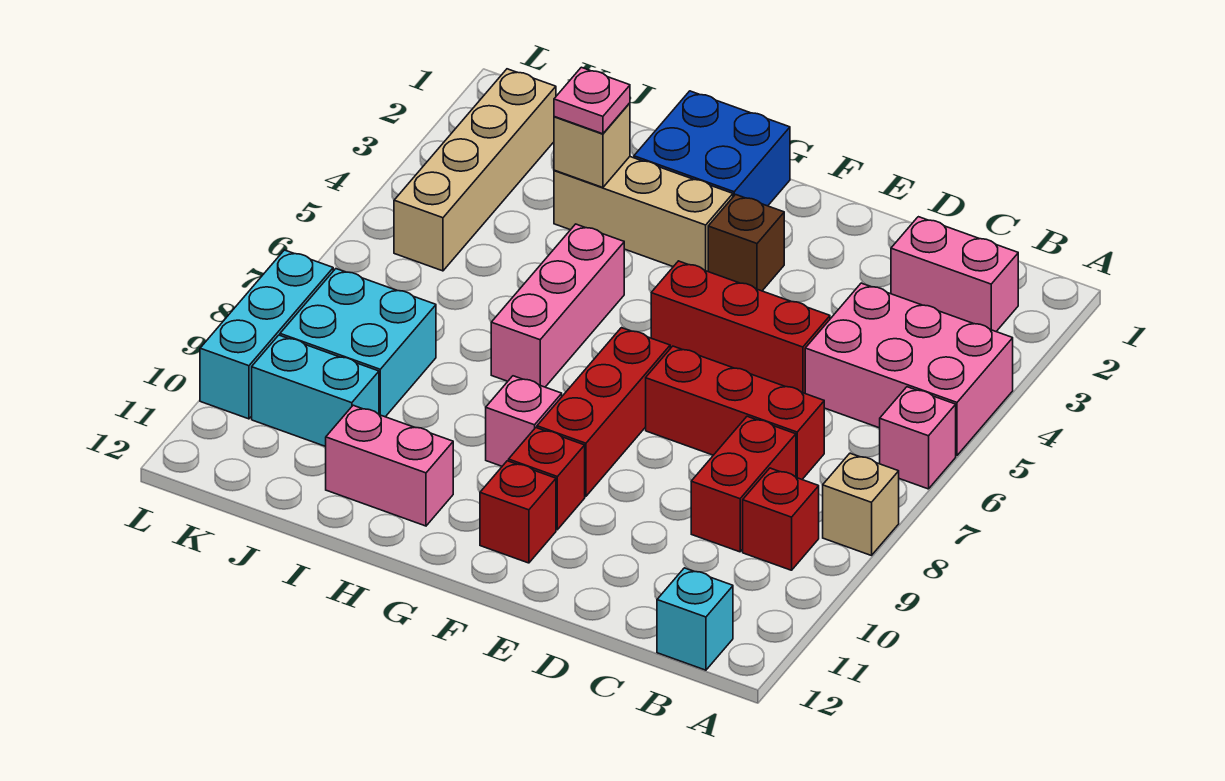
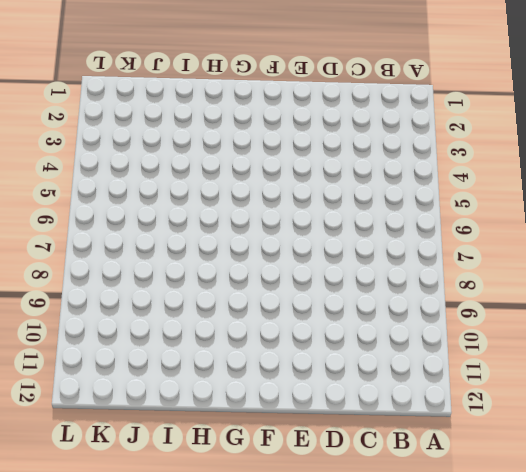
none -> pink 2x3 brick [805,283,1013,456]
none -> pink 1x1 brick [880,387,956,489]
none -> tan 1x1 brick [823,453,899,556]

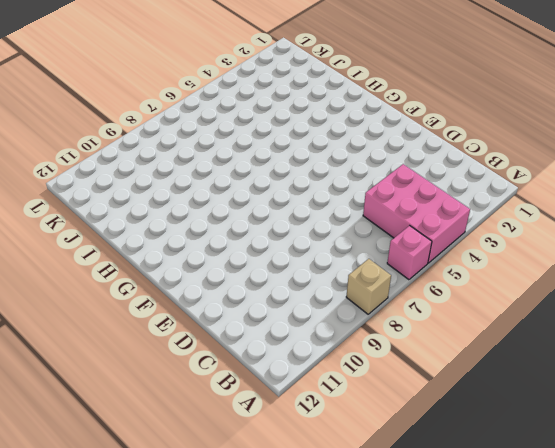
none -> pink 1x2 brick [891,217,1018,331]
none -> red 1x1 brick [743,468,819,570]
none -> cyan 1x1 brick [657,568,733,670]

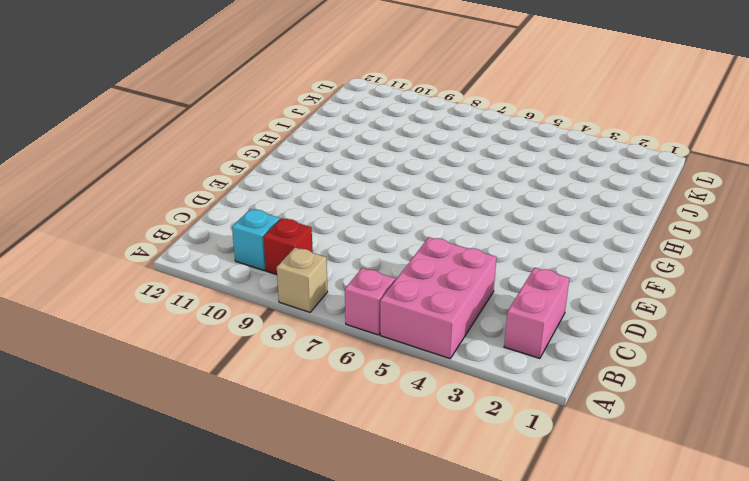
cyan 1x1 brick [232,209,280,271] -> cyan 1x1 brick moved to [657,568,733,670]
none -> red 1x3 brick [646,346,824,479]
none -> red 1x2 brick [691,416,796,552]
none -> red 1x3 brick [651,261,830,393]

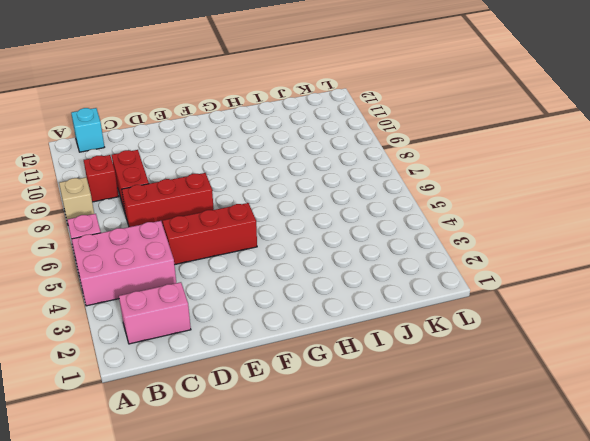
none -> brown 1x1 brick [708,195,784,291]
none -> red 1x3 brick [537,328,670,496]
none -> red 1x1 brick [509,428,585,530]

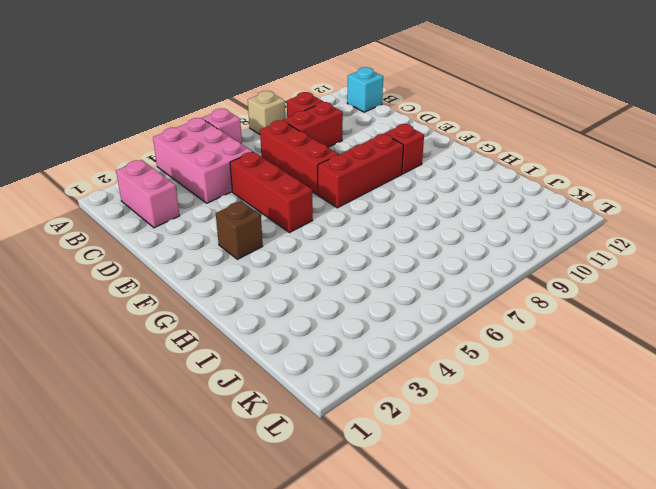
none -> red 1x1 brick [480,461,556,563]
none -> blue 2x2 brick [634,91,790,206]
none -> tan 1x3 brick [554,157,733,271]

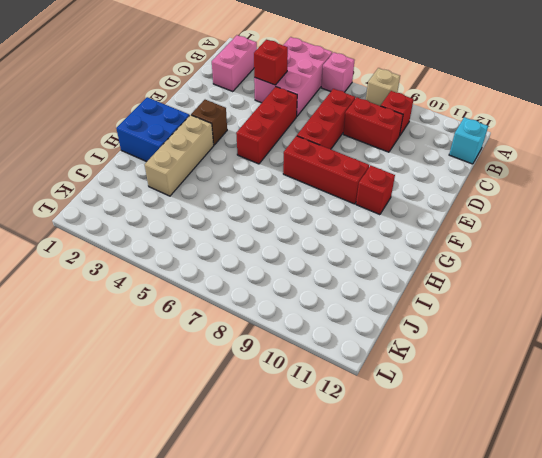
red 1x1 brick [254,40,288,85] -> red 1x1 brick moved to [480,461,556,563]
none -> pink 1x1 brick [486,376,562,466]
none -> pink 1x3 brick [491,224,624,387]
none -> pink 1x2 brick [326,405,453,526]

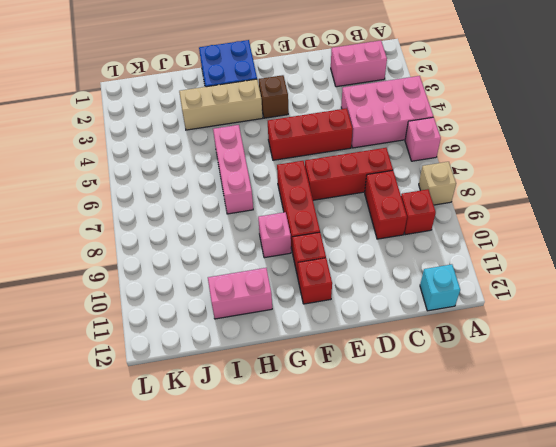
none -> cyan 2x2 brick [280,269,436,417]
none -> cyan 1x2 brick [252,335,379,447]
none -> tan 1x4 brick [394,69,556,271]

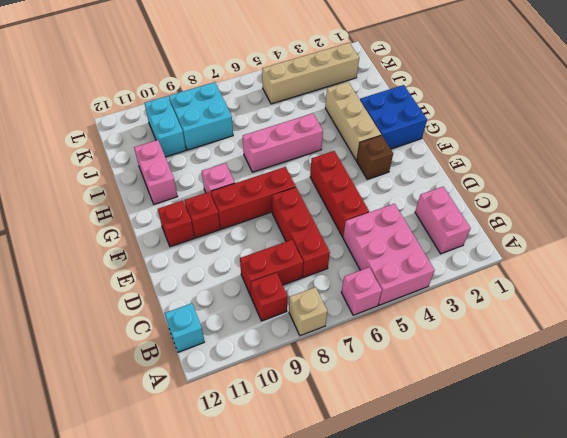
none -> cyan 1x3 brick [200,250,333,419]
none -> tan 1x1 brick [554,103,630,188]
none -> pink 1x1 plate [554,67,630,134]

